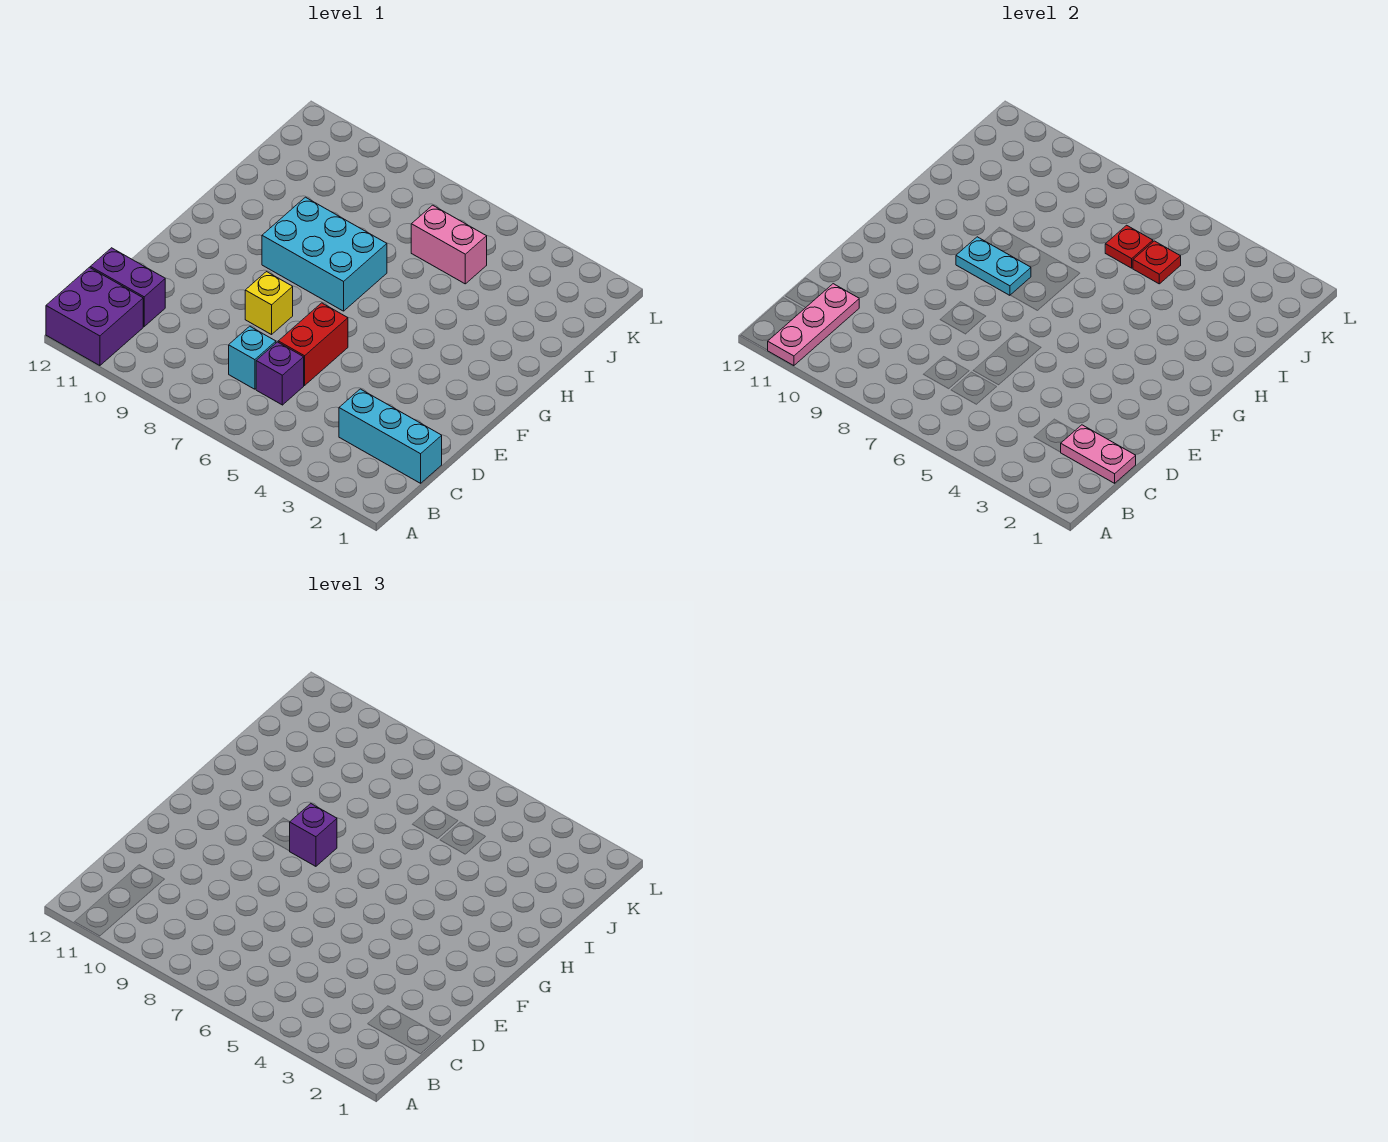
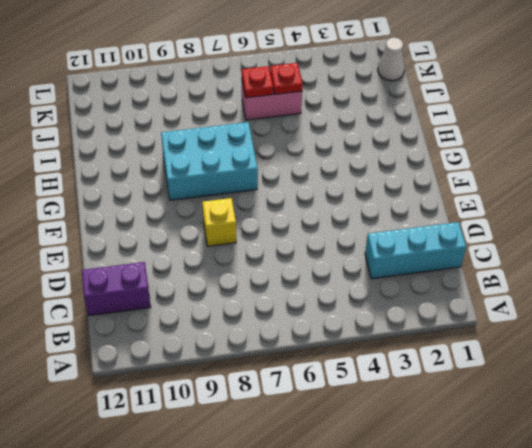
white 1x1 cone [378,38,405,81] -> none
none -> purple 2x2 brick [46,267,143,366]
none -> purple 1x1 brick [256,342,304,405]
none -> cyan 1x1 brick [229,326,276,389]

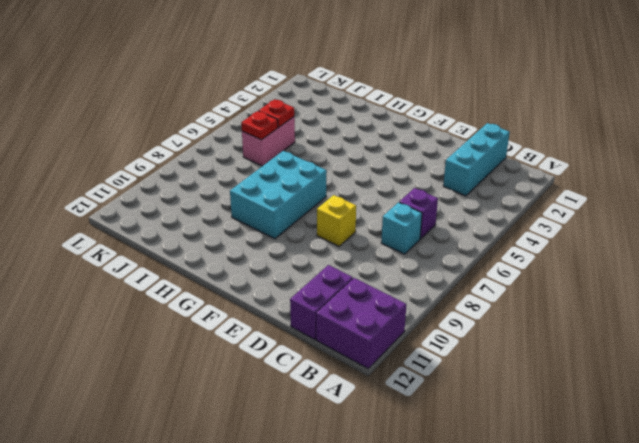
none -> red 1x2 brick [278,303,348,385]
none -> pink 1x3 plate [768,284,859,366]
none -> pink 1x2 plate [1061,425,1136,483]

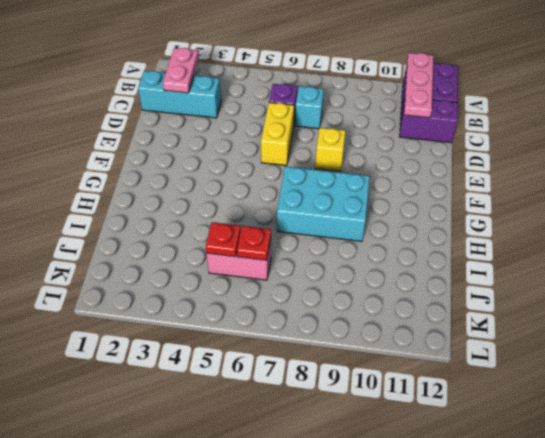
pink 1x2 plate [163,48,199,93] -> pink 1x2 plate turned to [1061,425,1136,483]
yellow 1x2 brick [261,102,294,166] -> red 1x2 brick [278,303,348,385]
none -> cyan 1x2 plate [956,237,1031,295]
none -> purple 1x1 brick [290,804,337,866]

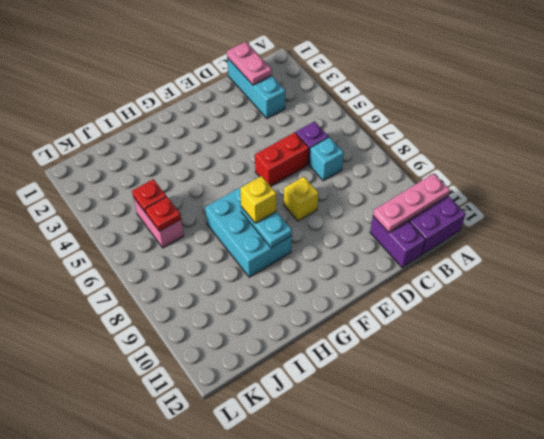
yellow 1x1 brick [240,176,276,223] -> purple 1x1 brick [290,804,337,866]

